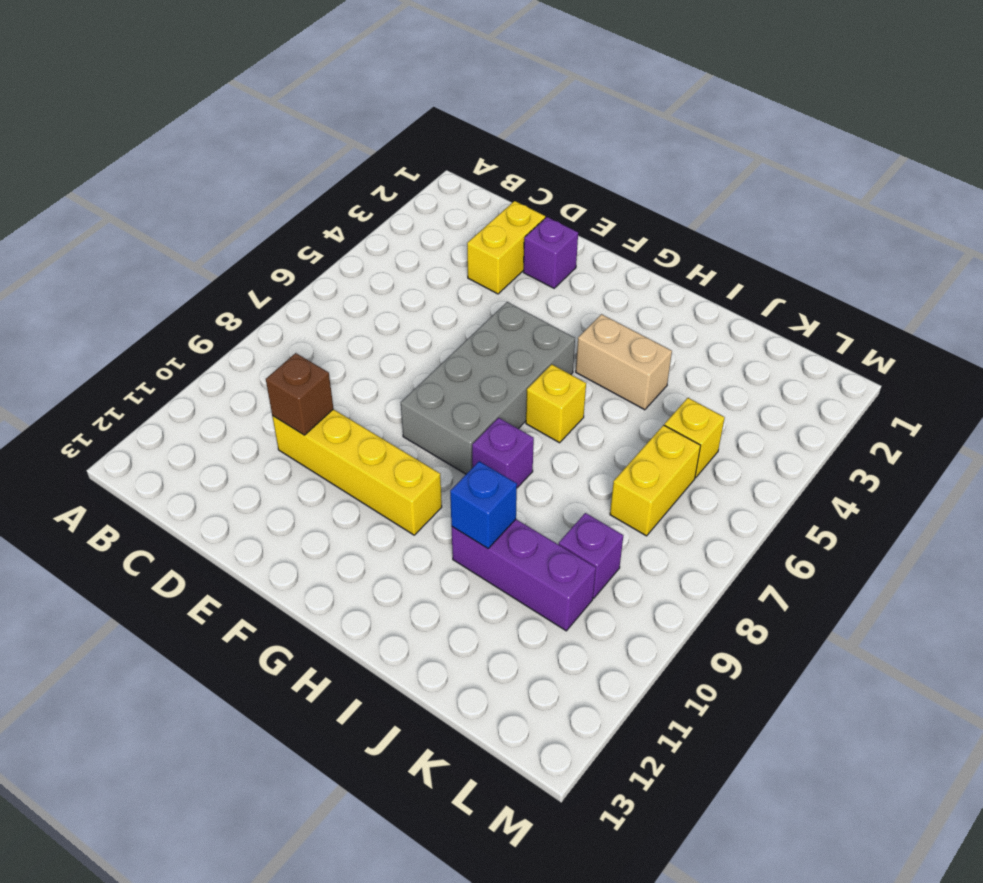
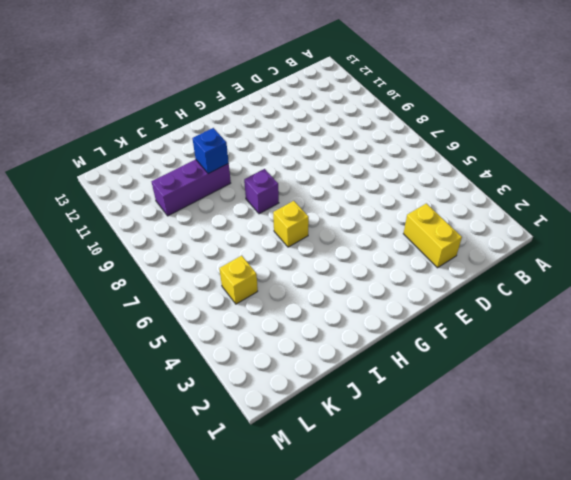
none -> yellow 1x4 brick [272,409,442,535]
none -> purple 1x1 brick [523,217,578,288]
none -> grey 2x4 brick [401,302,575,474]

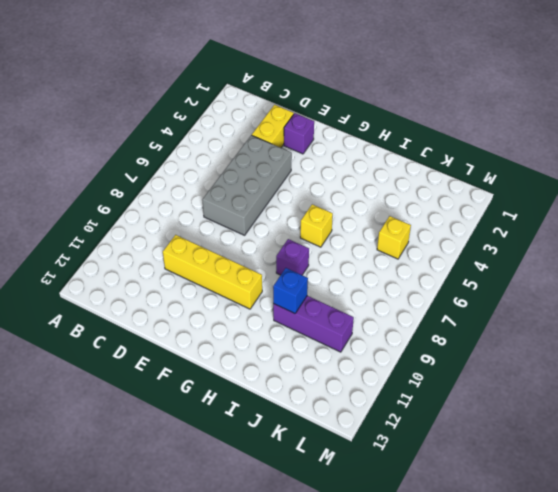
grey 2x4 brick [202,135,292,235] -> grey 2x4 brick moved to [401,302,575,474]
none -> tan 1x2 brick [576,314,672,410]
none -> yellow 1x2 brick [610,425,701,536]
none -> purple 1x1 brick [559,513,623,598]

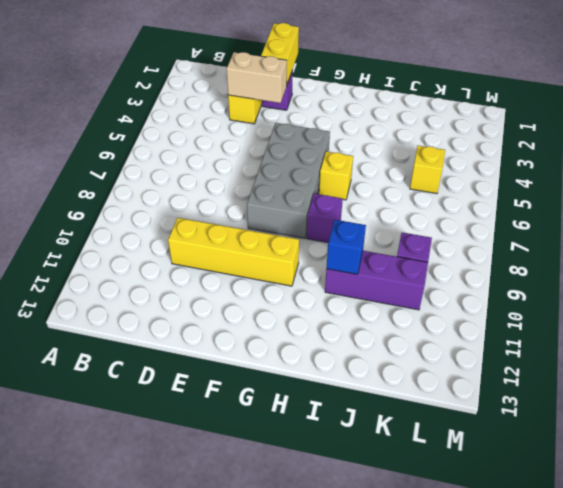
tan 1x2 brick [227,52,287,103] -> tan 1x2 brick moved to [576,314,672,410]
yellow 1x2 brick [261,23,299,84] -> yellow 1x2 brick moved to [610,425,701,536]
none -> brown 1x1 brick [266,353,333,435]

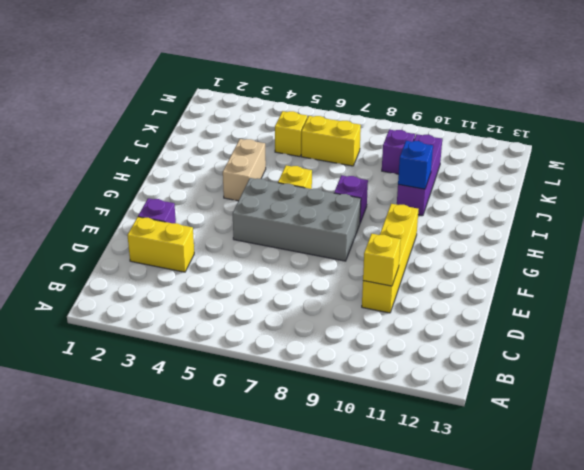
yellow 1x1 brick [363,234,401,286] -> brown 1x1 brick [266,353,333,435]

